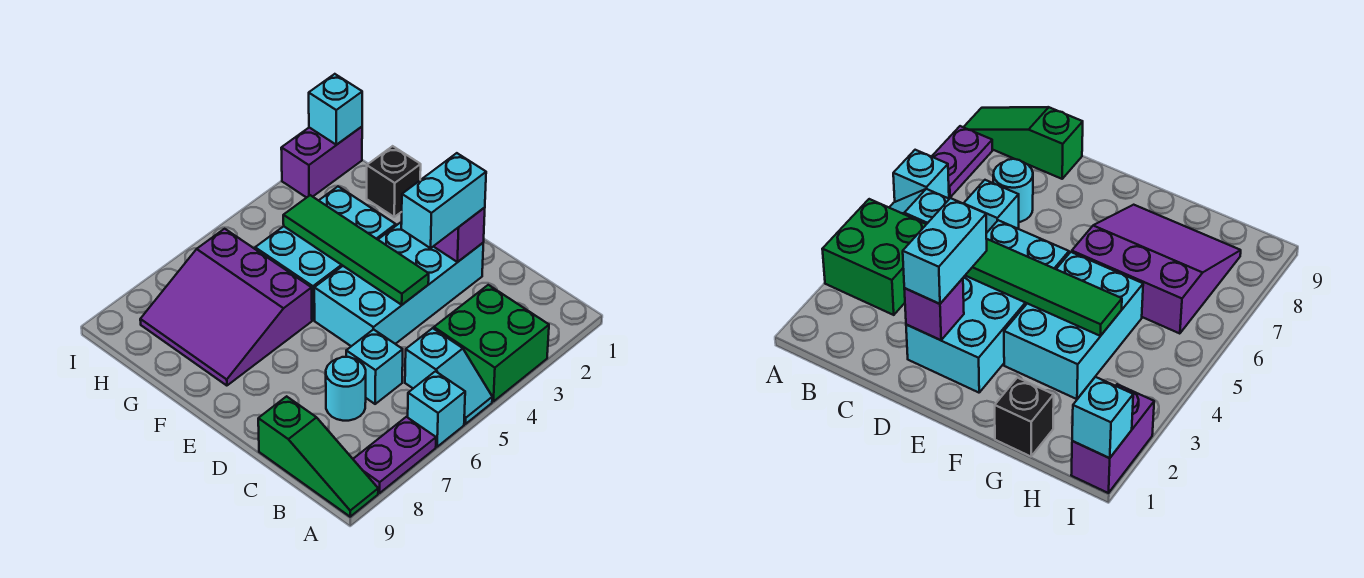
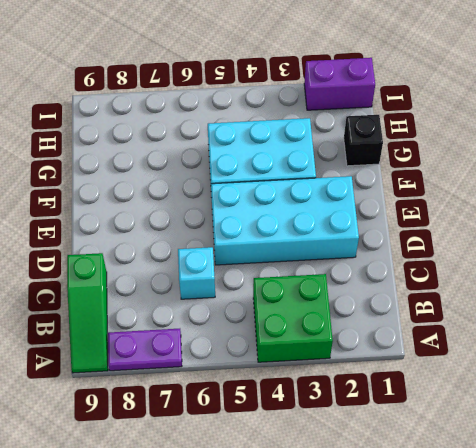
none -> cyan 1x2 slope [405,328,492,424]
none -> cyan 1x1 brick [408,371,465,447]
none -> cyan 1x1 round brick [326,357,366,421]

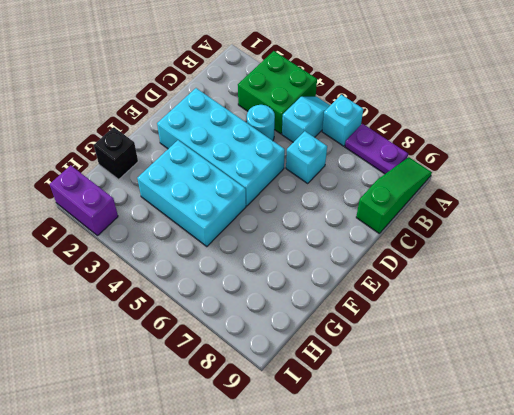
cyan 1x1 round brick [247,105,275,141] -> cyan 1x1 round brick moved to [326,357,366,421]
none -> purple 3x3 slope [140,229,312,386]
none -> purple 1x1 brick [433,207,485,262]
none -> green 1x4 tile [283,195,429,305]

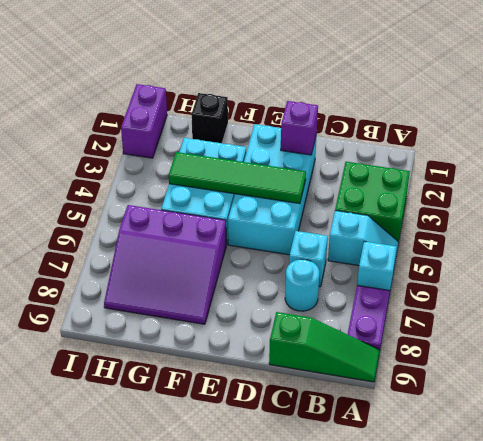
none -> cyan 1x1 brick [309,74,362,145]
none -> cyan 1x2 brick [401,153,486,248]

